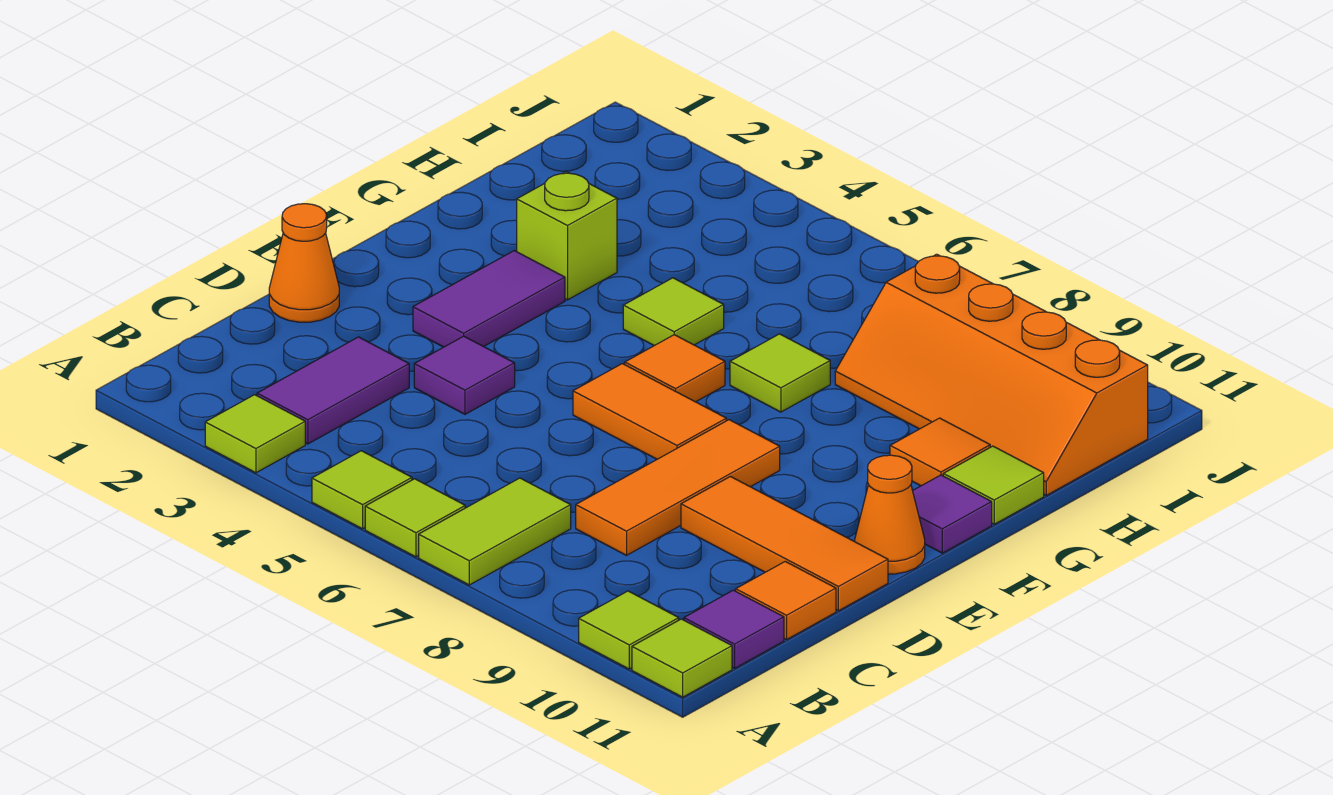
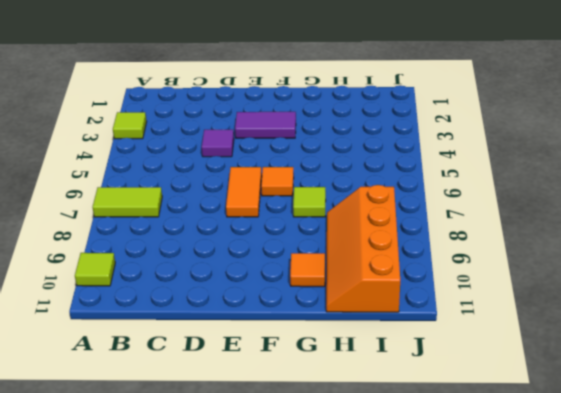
none -> lime 1x1 tile [312,451,412,529]
none -> lime 1x1 tile [365,479,465,557]
none -> lime 1x1 tile [632,619,732,697]

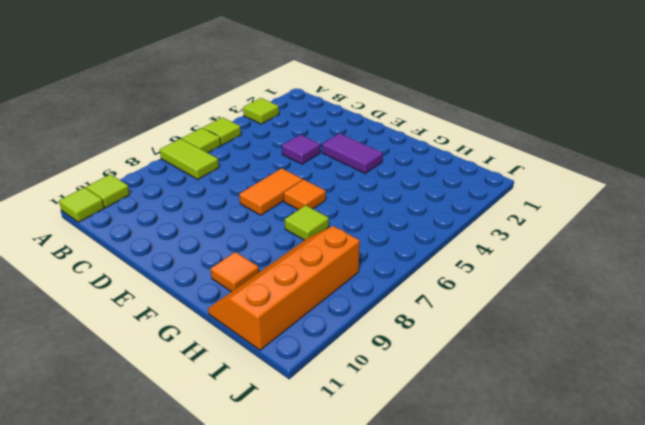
none -> purple 1x2 tile [257,337,409,444]
none -> purple 1x1 tile [684,590,784,668]
none -> orange 1x3 tile [576,420,780,555]

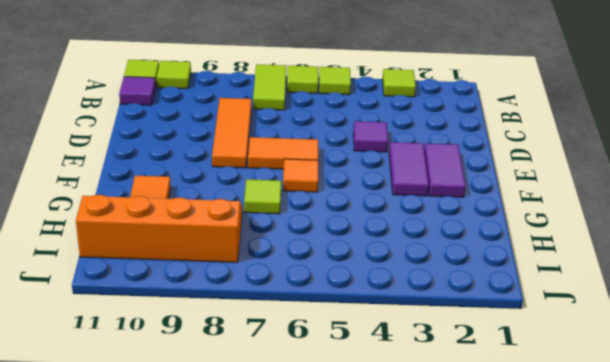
purple 1x2 tile [424,143,466,197] -> purple 1x2 tile moved to [257,337,409,444]
none -> orange 1x1 tile [736,561,836,640]
none -> orange 1x1 cone [269,204,339,322]
none -> orange 1x3 tile [681,477,888,611]

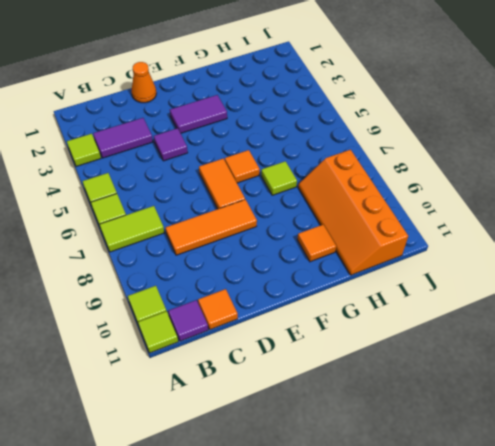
none -> orange 1x3 tile [681,477,888,611]
none -> orange 1x1 cone [855,455,925,574]
none -> purple 1x1 tile [913,475,992,553]

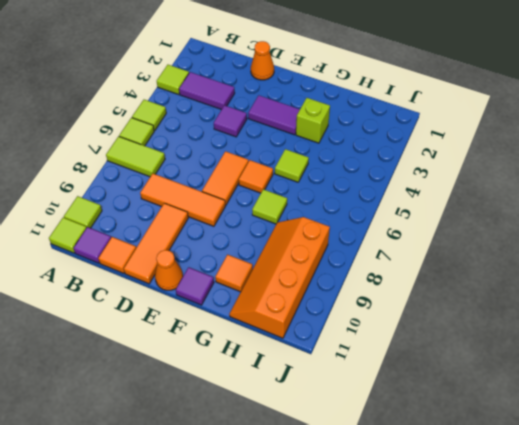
none -> lime 1x1 tile [943,446,1044,524]

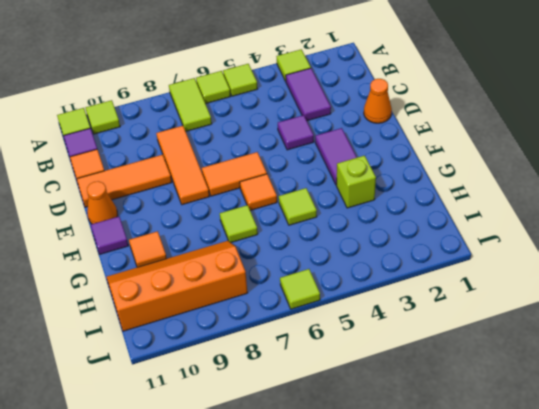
lime 1x1 tile [280,269,320,309] -> lime 1x1 tile moved to [943,446,1044,524]

